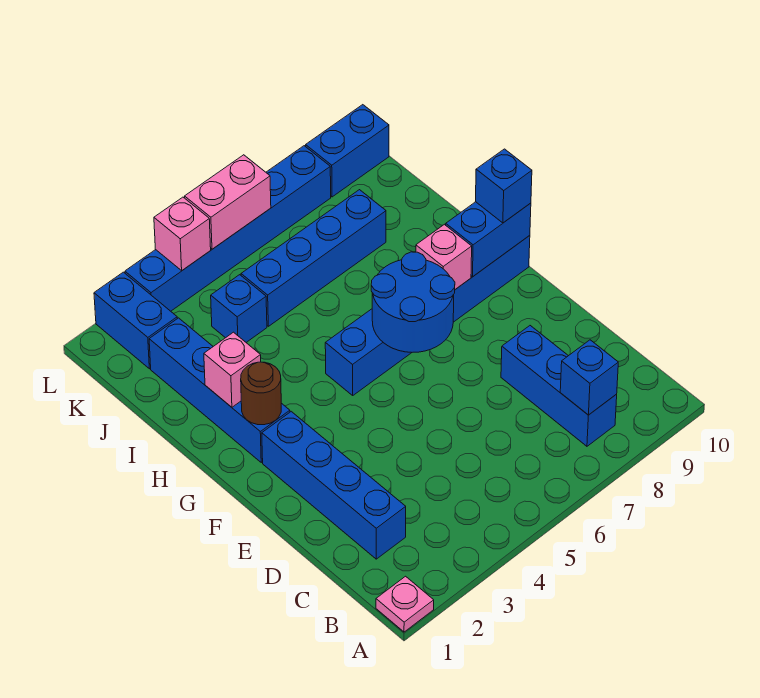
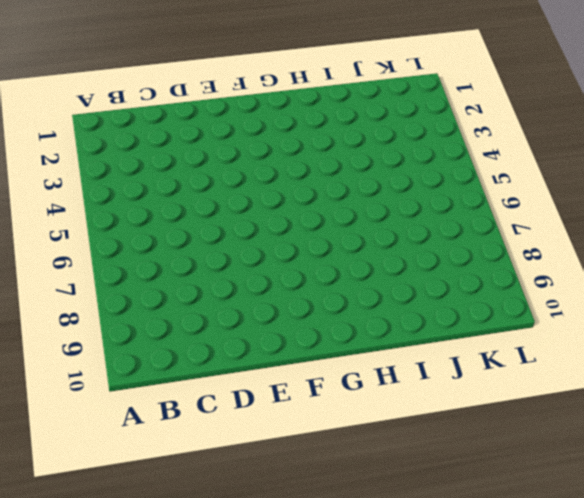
none -> pink 1x1 plate [376,576,434,632]
none -> blue 1x3 brick [501,326,617,446]
none -> blue 1x4 brick [262,412,406,559]

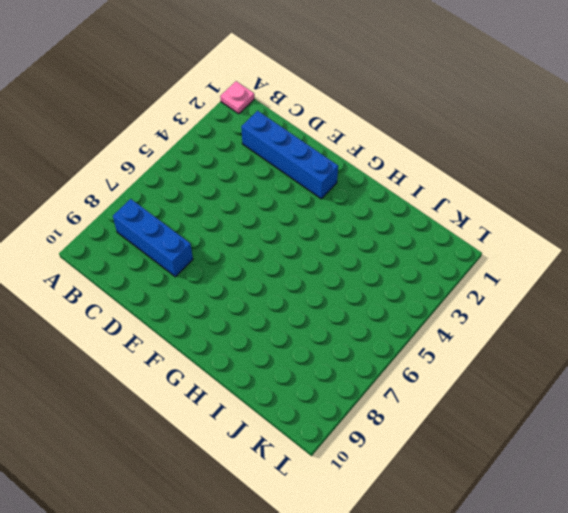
none -> blue 1x4 brick [149,318,290,462]
none -> blue 1x6 brick [325,236,530,395]
none -> blue 1x1 brick [211,275,267,342]

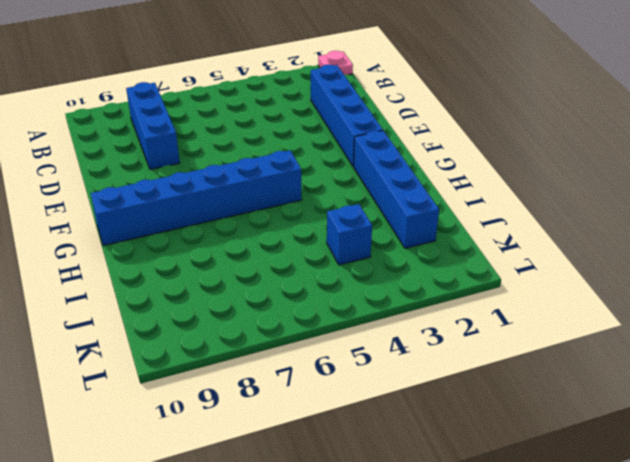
none -> blue 1x4 brick [241,190,386,326]
none -> blue 1x2 brick [94,272,177,369]
none -> blue 1x6 brick [125,146,331,311]

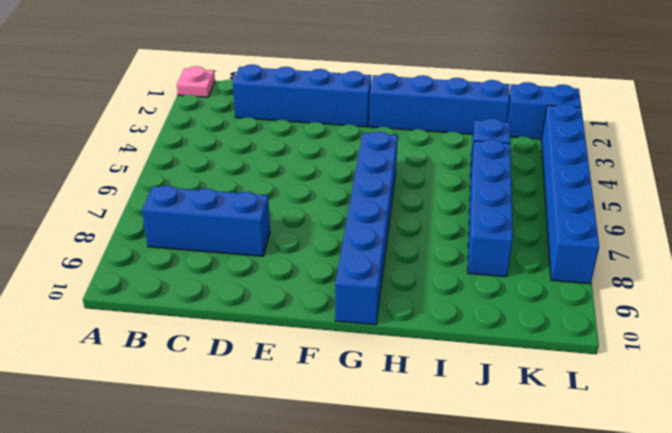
none -> blue 1x2 brick [306,105,389,197]
none -> blue 1x1 brick [560,340,618,415]
none -> blue 2x2 round brick [371,252,455,352]

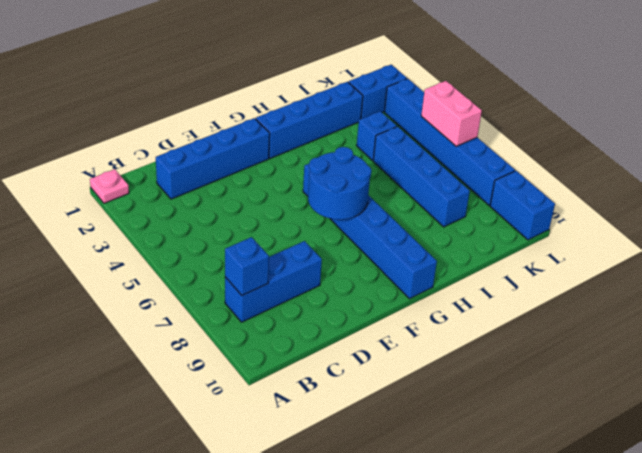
none -> brown 1x1 round brick [241,362,281,425]
none -> pink 1x1 brick [416,224,472,289]
none -> blue 1x2 brick [446,202,531,277]

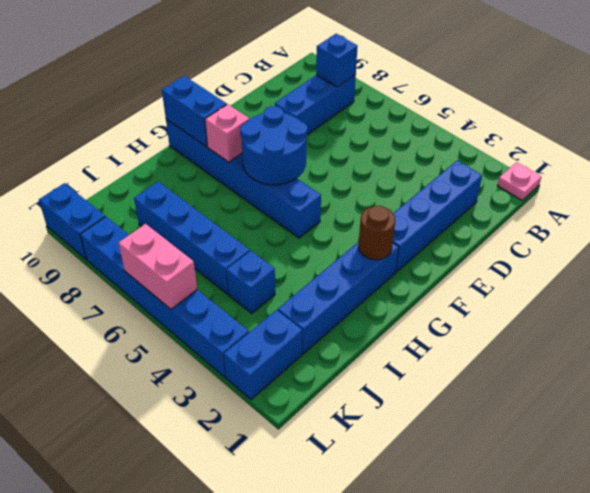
none -> pink 1x1 brick [204,332,261,407]
none -> pink 1x1 brick [154,197,211,270]
none -> blue 1x1 brick [476,149,532,223]

